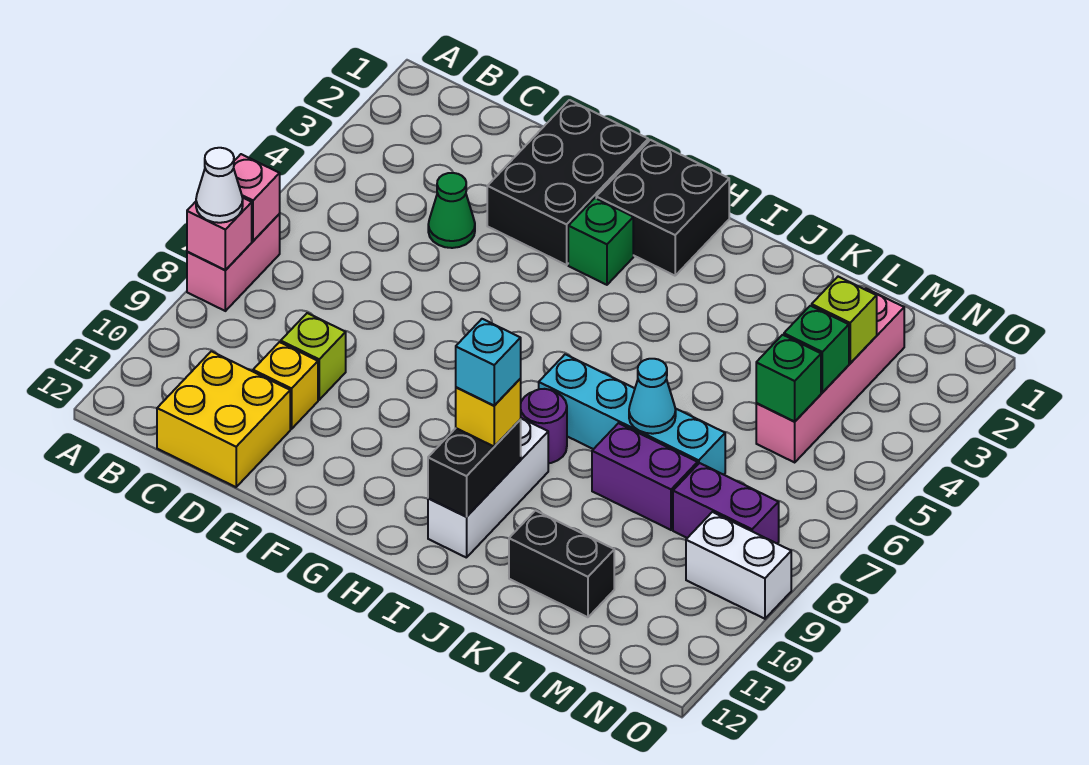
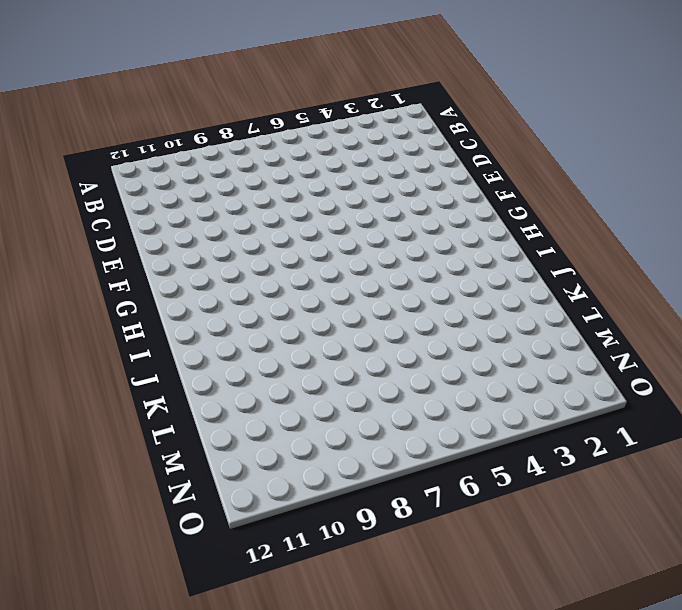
none -> pink 1x2 brick [187,214,280,311]
none -> yellow 2x2 brick [157,351,290,487]
none -> green 1x1 cone [428,173,475,248]

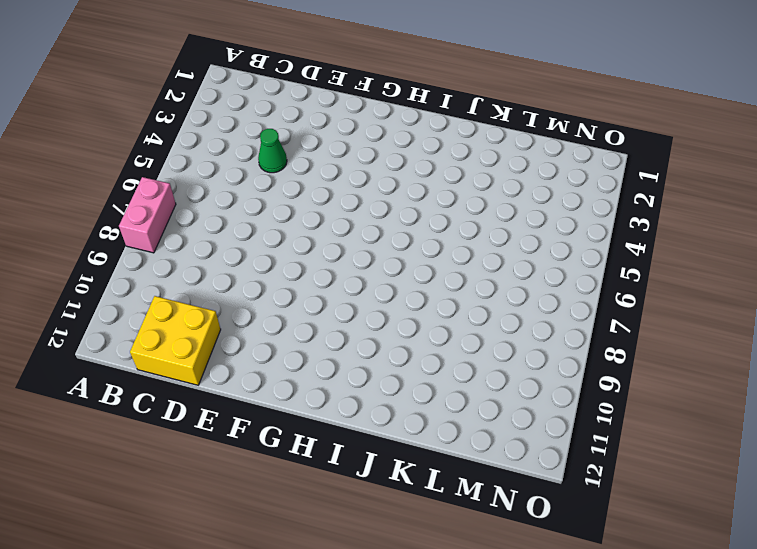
none -> lime 1x1 brick [281,313,346,400]
none -> yellow 1x1 brick [253,342,318,429]
none -> black 2x3 brick [487,100,648,265]

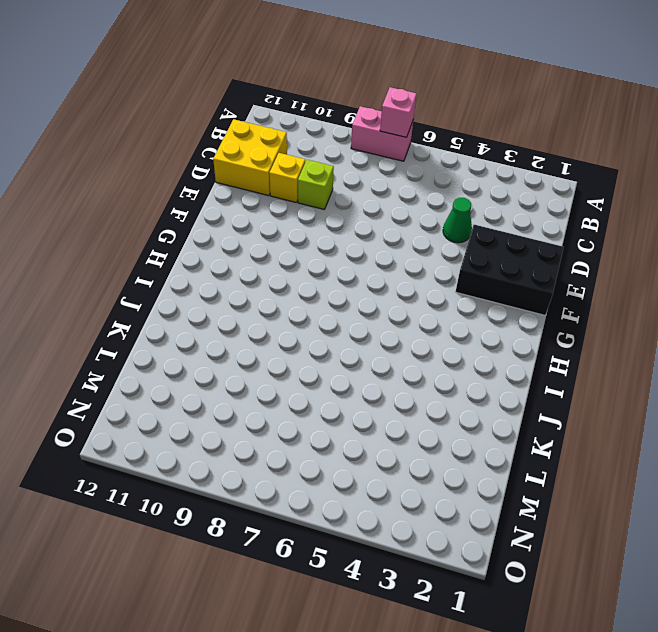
none -> black 2x2 brick [596,140,729,276]
none -> green 1x1 brick [568,198,633,285]
none -> cyan 1x4 brick [539,354,725,475]

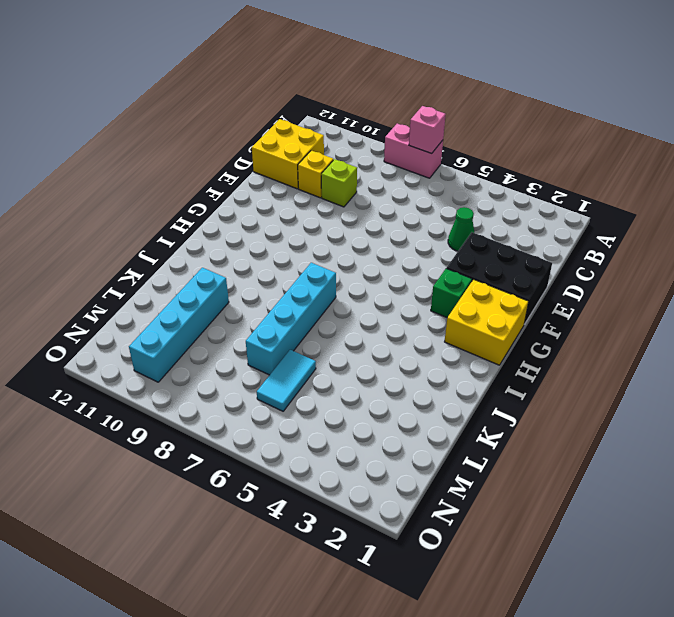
yellow 2x2 brick [445,279,529,365] -> black 2x2 brick [596,140,729,276]
cyan 1x4 brick [129,268,229,382] -> none
cyan 1x2 tile [257,350,316,411] -> none
none -> purple 1x1 round brick [521,389,567,463]
none -> white 1x3 brick [428,418,548,558]
none -> purple 1x2 brick [592,423,698,530]

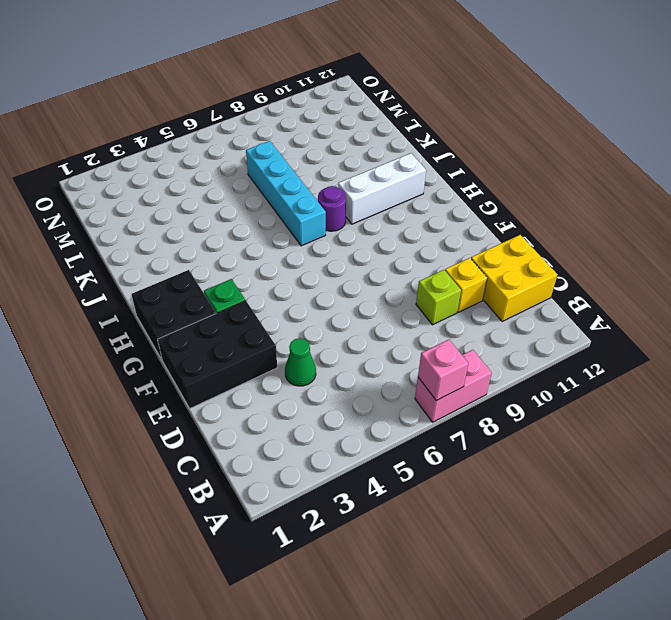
none -> purple 1x2 brick [592,423,698,530]
none -> black 1x2 brick [509,511,614,617]
none -> pink 1x4 brick [756,288,904,462]

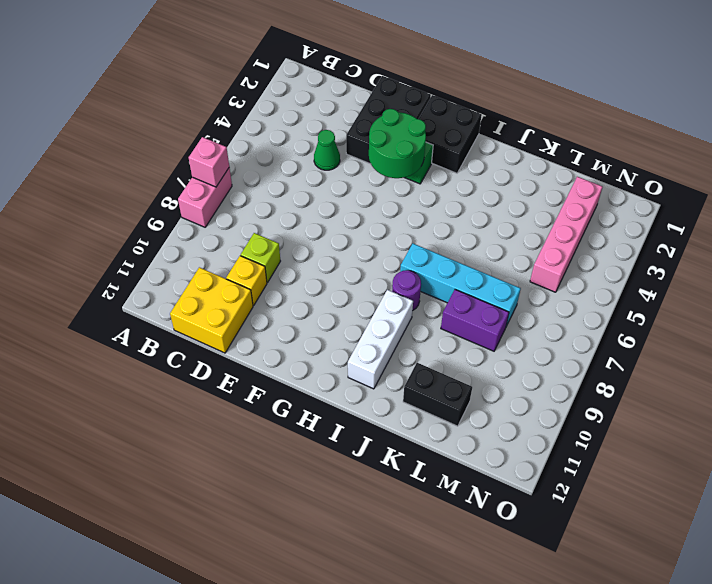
green 2x2 round brick [369,109,426,178] -> none
none -> purple 1x2 brick [673,463,779,543]
none -> white 1x2 brick [686,512,791,619]
none -> pink 1x1 brick [187,197,252,270]

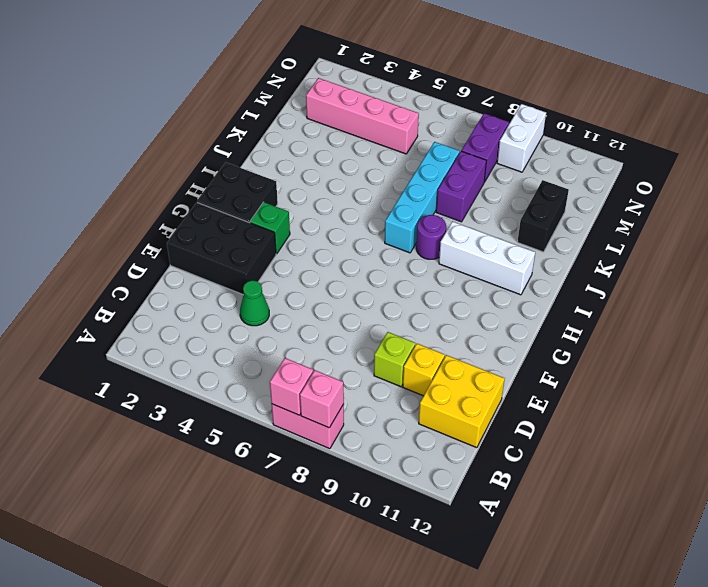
none -> black 1x2 brick [428,420,521,517]
none -> cyan 1x1 cone [629,359,676,434]
none -> lime 1x1 brick [812,277,877,363]

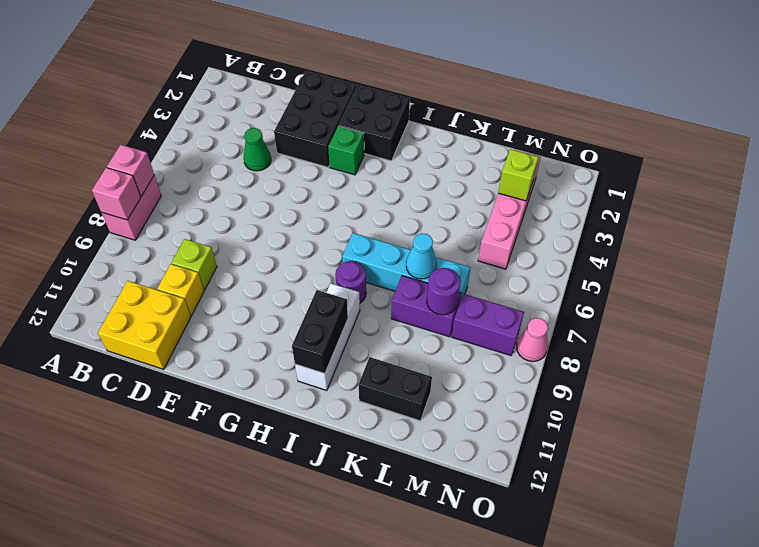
purple 1x1 round brick [427,268,461,315] -> none
pink 1x1 cone [517,318,548,362] -> none
none -> white 1x2 brick [686,512,791,619]
none -> green 1x1 brick [784,306,849,393]
none -> green 1x1 brick [756,335,821,421]

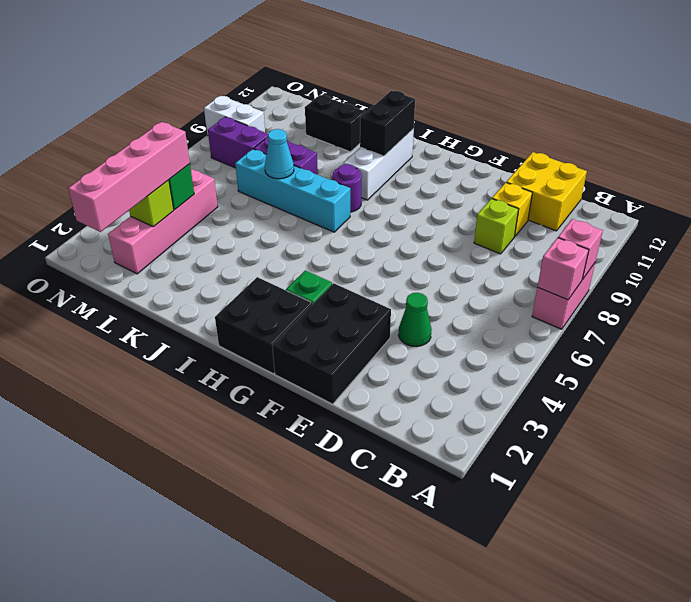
pink 1x4 brick [68,122,190,232] -> none
none -> green 1x1 brick [756,335,821,421]
none -> white 1x1 cone [196,148,243,223]
none -> yellow 1x1 brick [456,379,521,446]

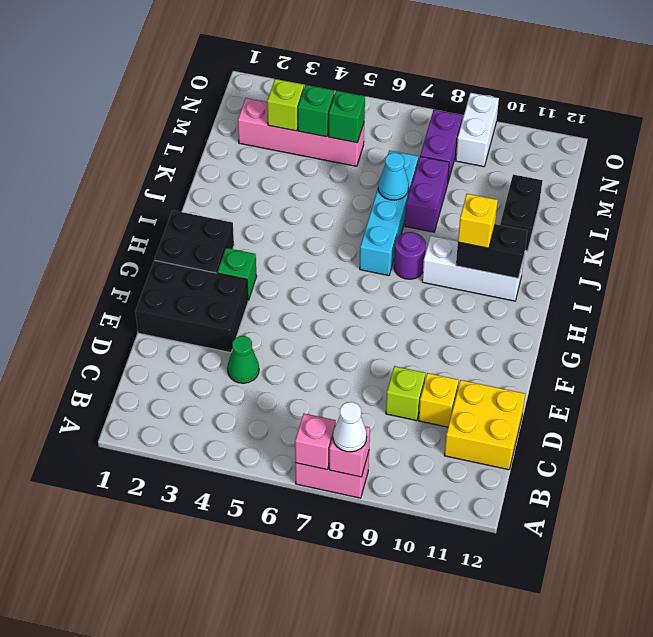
none -> cyan 1x1 brick [456,319,521,405]

